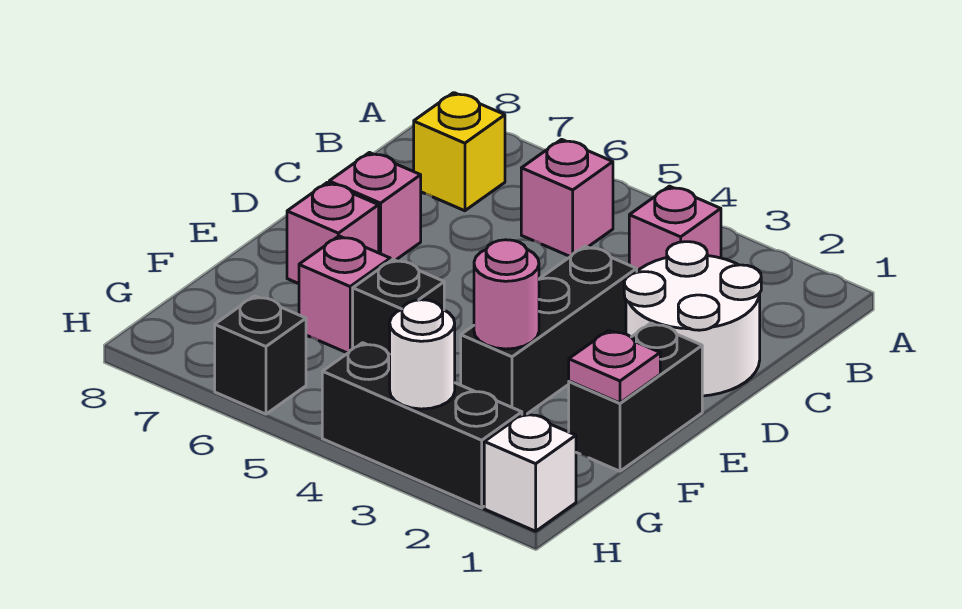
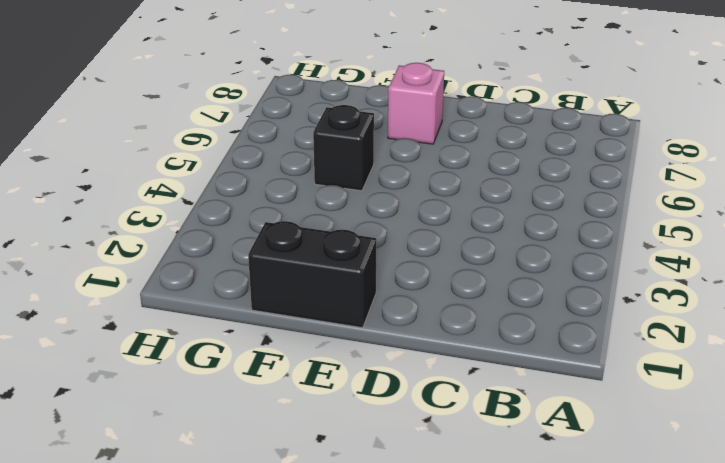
none -> pink 1x1 brick [629,186,721,271]
none -> pink 1x1 brick [521,139,613,257]
none -> yellow 1x1 brick [414,93,505,211]

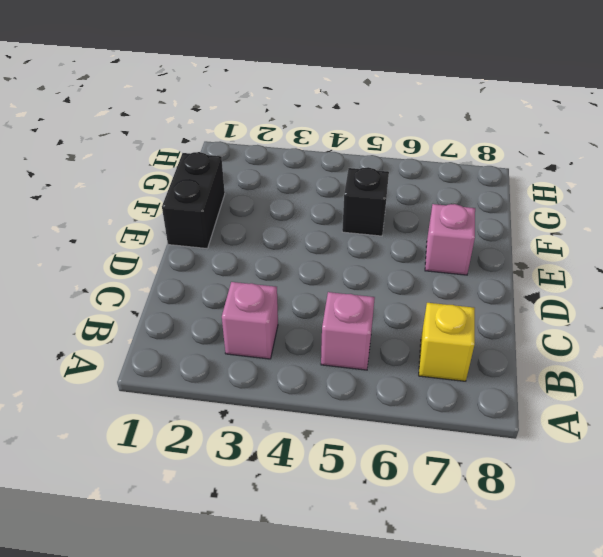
none -> white 2x2 round brick [624,242,761,396]
none -> black 1x3 brick [461,246,637,414]
none -> pink 1x1 brick [329,153,421,261]

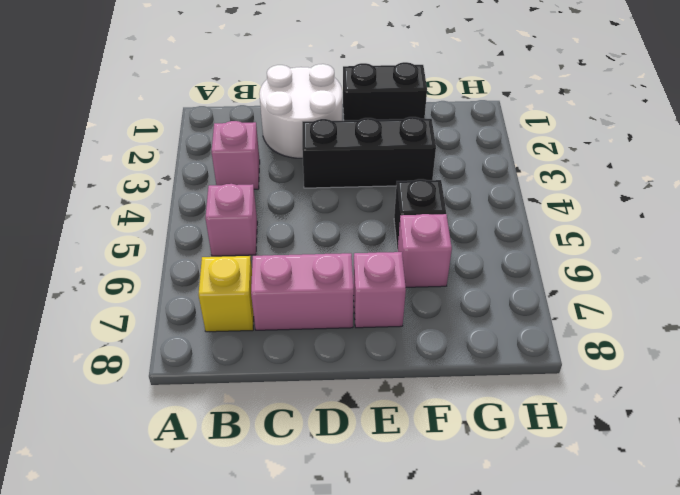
pink 1x2 brick [251,253,354,330] -> pink 1x1 brick [329,153,421,261]
none -> white 1x1 brick [484,413,576,531]
none -> black 1x3 brick [322,343,522,508]
none -> black 1x1 brick [215,296,306,414]

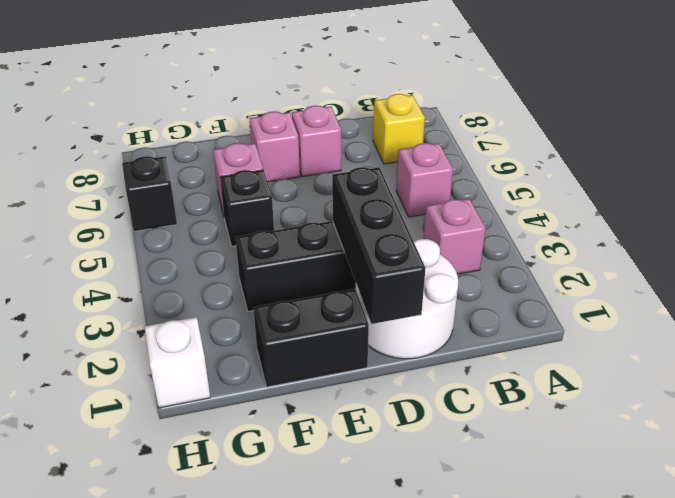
black 1x3 brick [332,167,425,324] -> black 1x3 brick moved to [322,343,522,508]
none -> pink 1x1 plate [569,330,660,403]
none -> pink 1x1 round brick [474,240,539,349]
none -> white 1x1 round brick [390,300,455,409]

